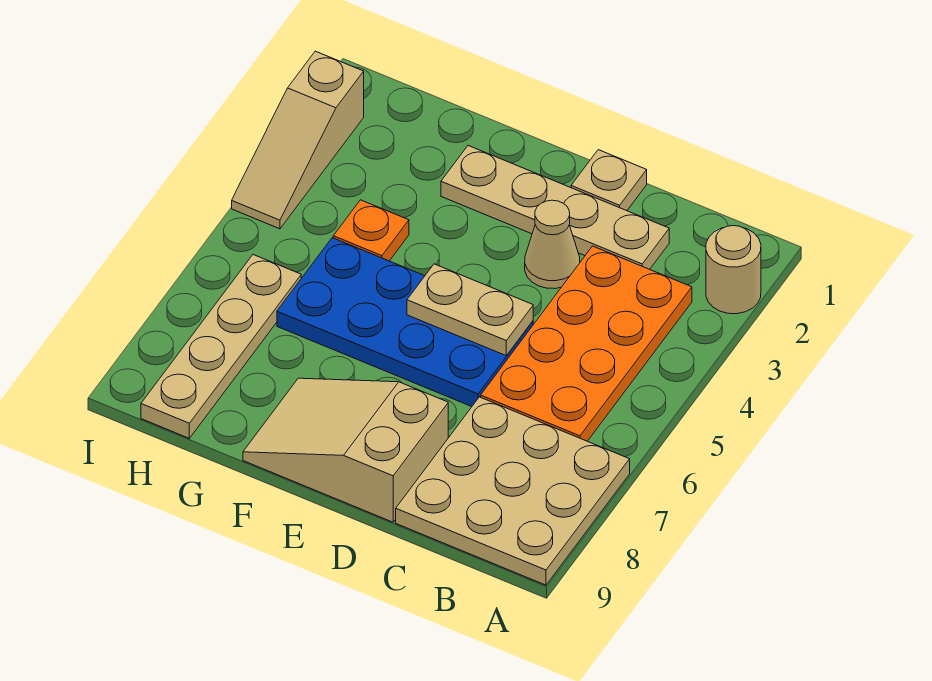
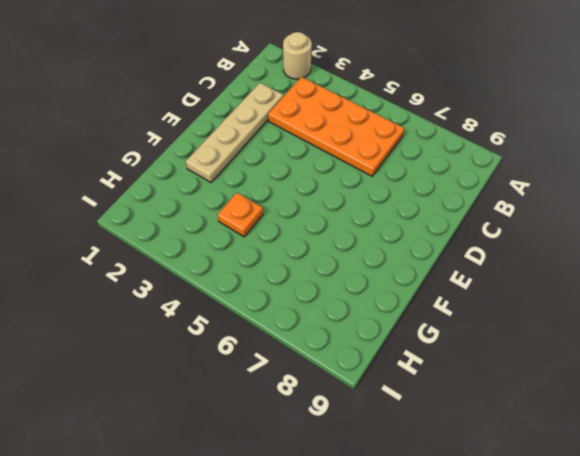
none -> tan 3x3 plate [396,397,630,585]
none -> tan 1x1 plate [571,150,647,211]
none -> tan 1x1 cone [525,200,580,289]

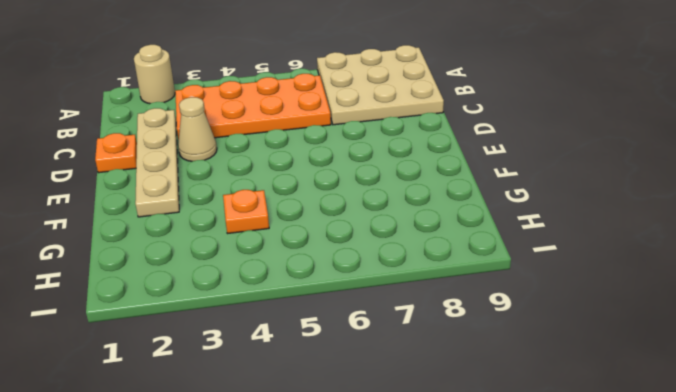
orange 1x1 plate [95,133,137,173] -> tan 1x1 plate [571,150,647,211]
none -> blue 2x4 plate [277,238,533,407]
none -> tan 2x3 slope [243,378,448,522]
none -> tan 1x4 plate [141,255,301,438]

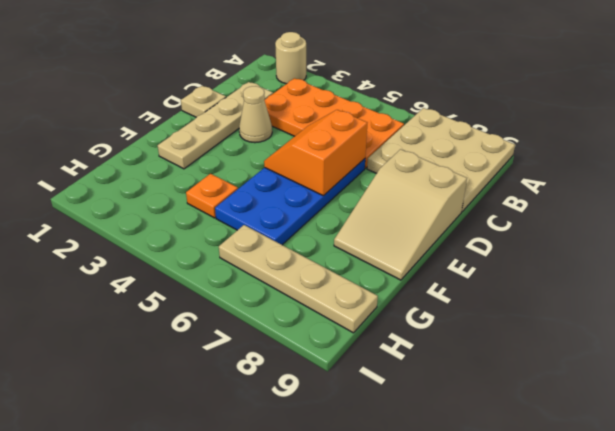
orange 2x2 slope [264,110,367,196] -> tan 1x2 plate [407,264,533,355]
none -> tan 1x3 slope [232,51,364,229]

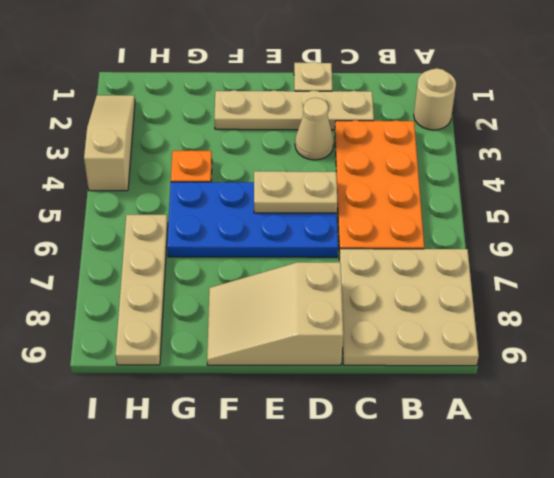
tan 1x3 slope [84,95,135,191] -> tan 1x3 slope turned to [232,51,364,229]

